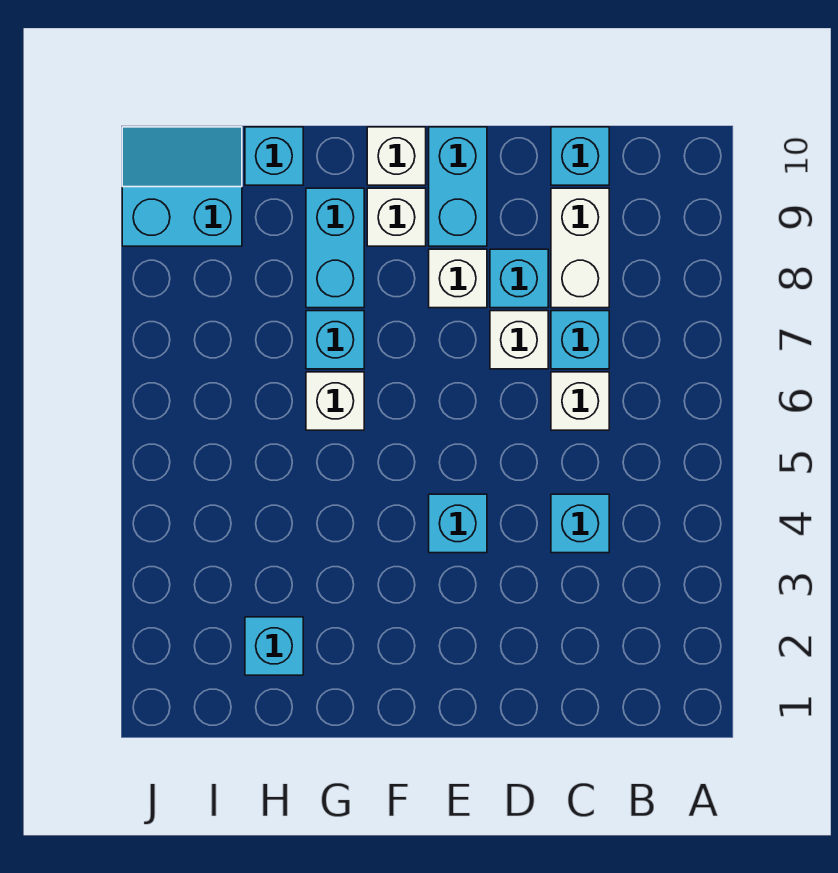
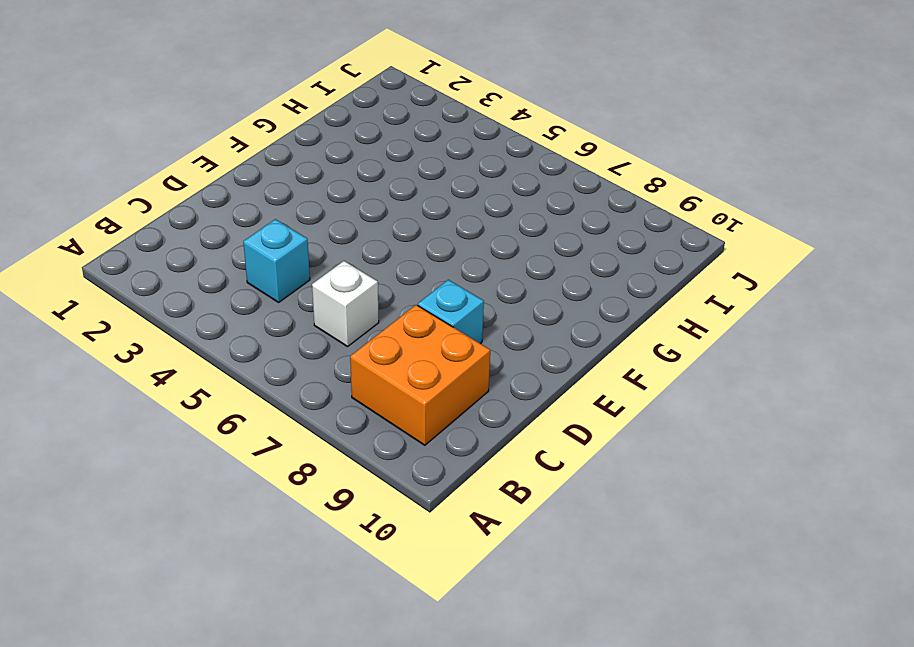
orange 2x2 brick [350,305,490,445] -> white 1x2 brick [551,188,609,308]
none -> cyan 1x1 brick [551,311,609,369]
none -> cyan 1x1 brick [551,127,609,185]
none -> white 1x1 brick [490,311,548,369]

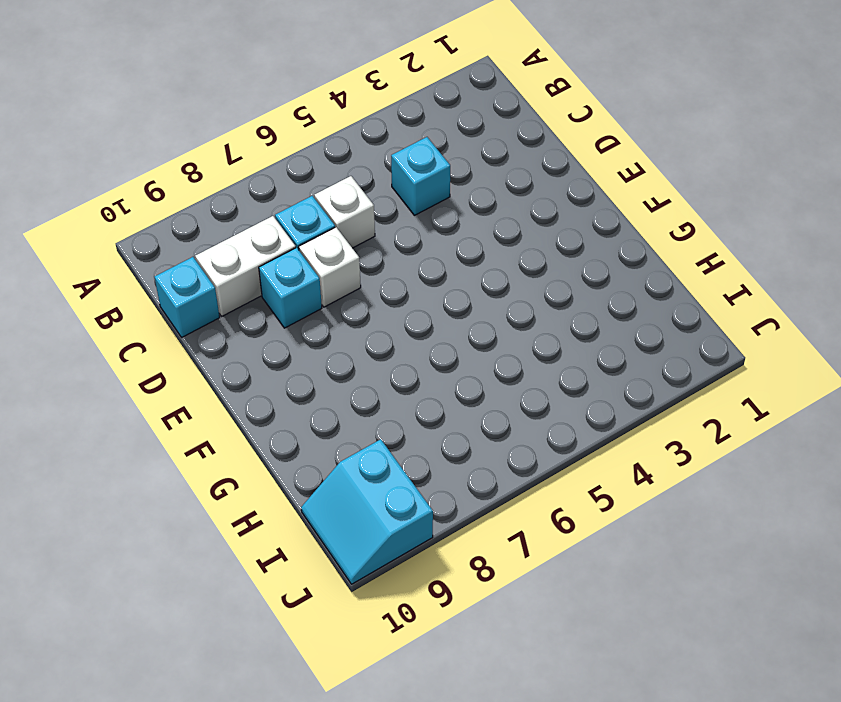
none -> cyan 1x1 brick [429,494,487,553]
none -> white 1x1 brick [429,249,487,308]
none -> cyan 1x2 brick [429,127,487,246]

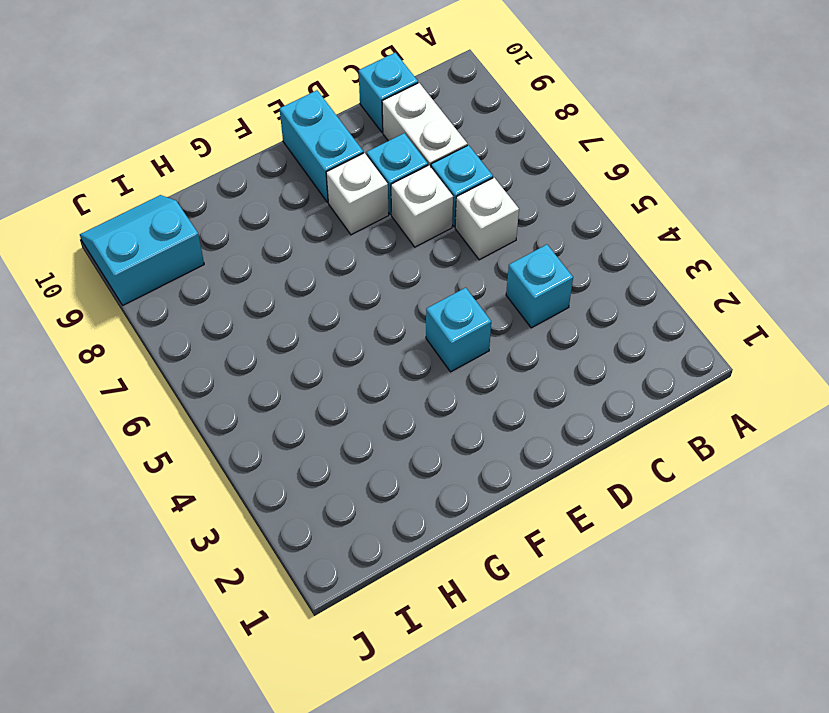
none -> white 1x1 brick [367,188,426,246]
none -> white 1x1 brick [367,127,426,185]
none -> white 1x1 brick [306,372,364,430]

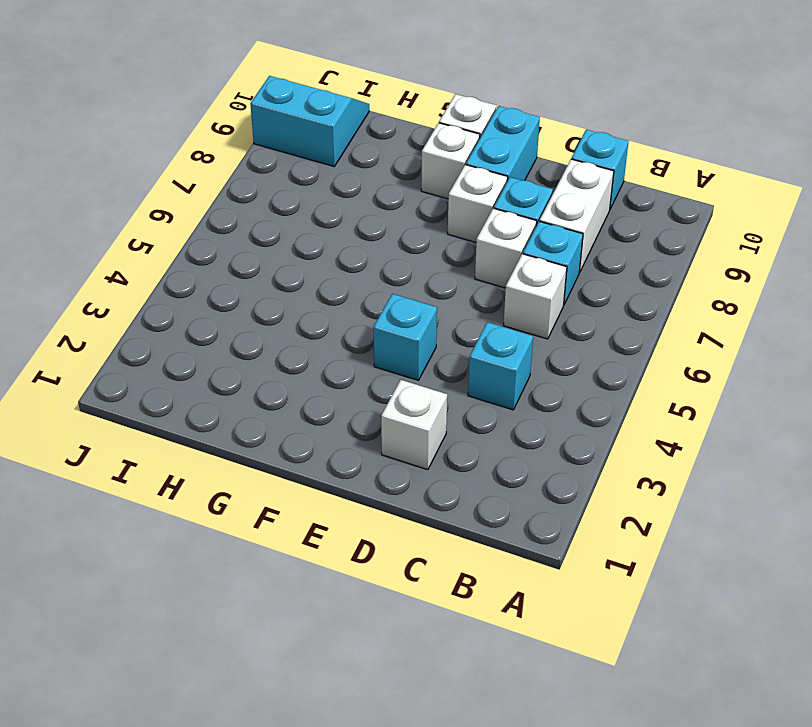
white 1x1 brick [381,380,447,470] -> white 1x1 brick moved to [306,372,364,430]
none -> cyan 1x1 brick [306,311,364,369]
none -> cyan 1x2 brick [306,188,364,308]
none -> cyan 1x1 brick [245,617,303,675]

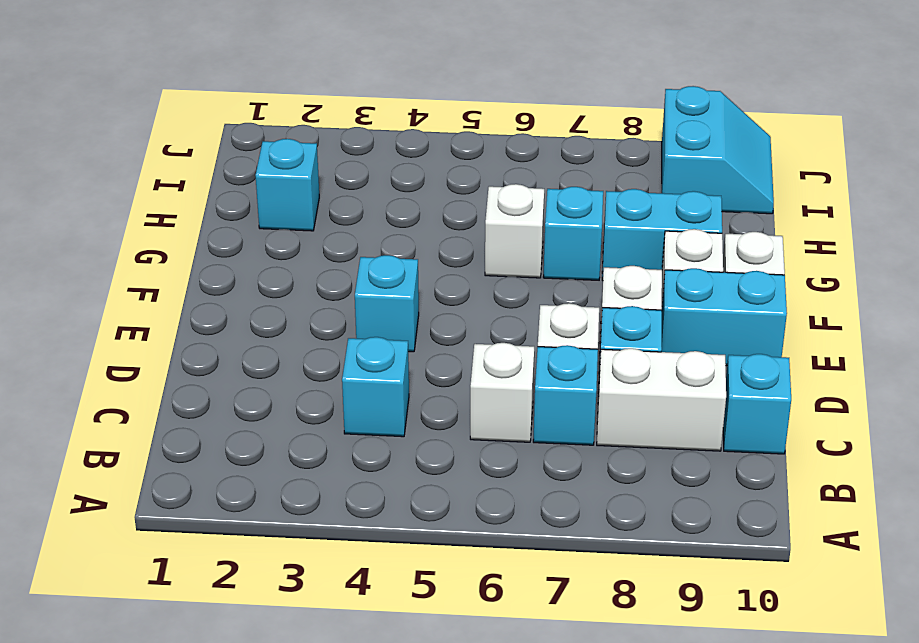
none -> cyan 1x1 brick [245,127,303,185]

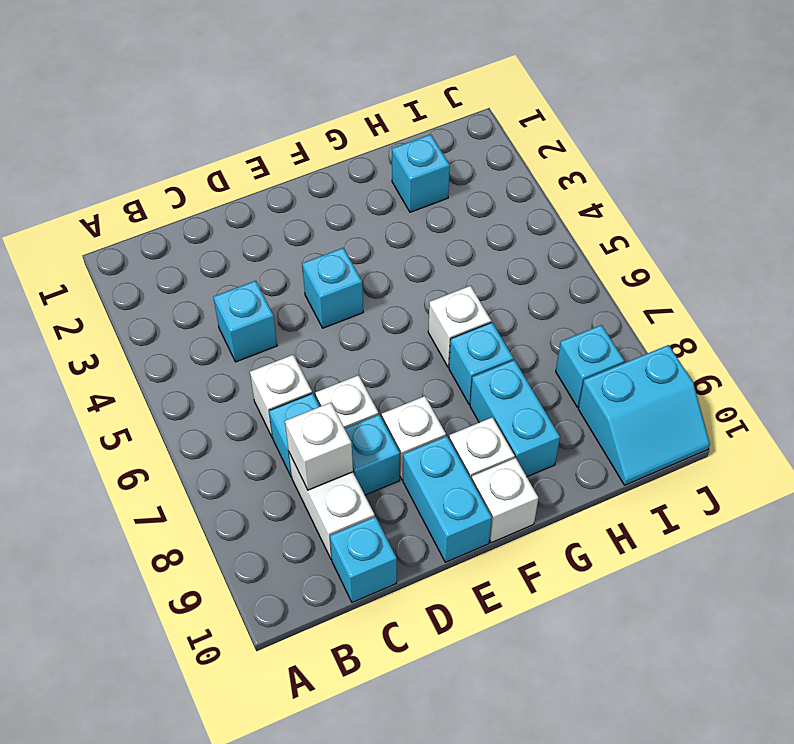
white 1x1 brick [285,403,353,490] -> none
cyan 1x1 brick [556,325,624,407] -> cyan 1x1 brick moved to [245,127,303,185]

